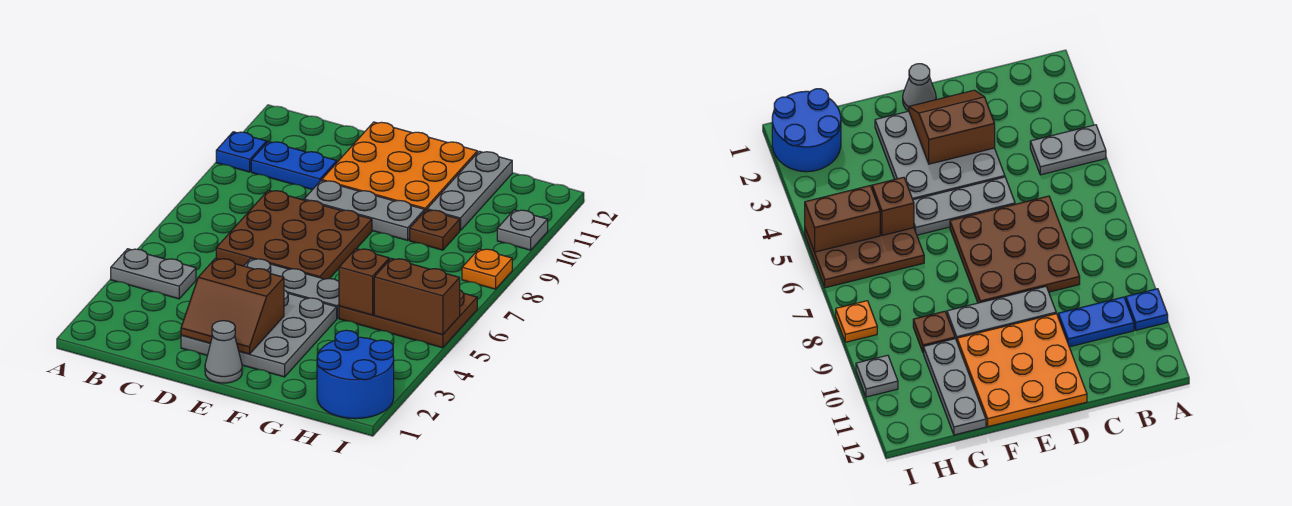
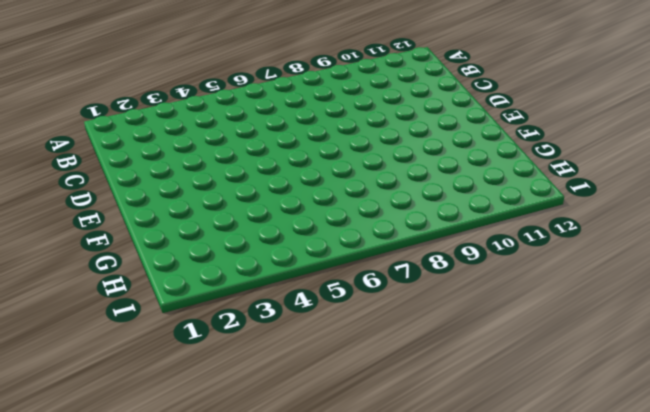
none -> grey 1x2 plate [111,249,196,299]
none -> blue 1x1 plate [216,132,267,172]
none -> blue 1x2 plate [251,142,337,190]

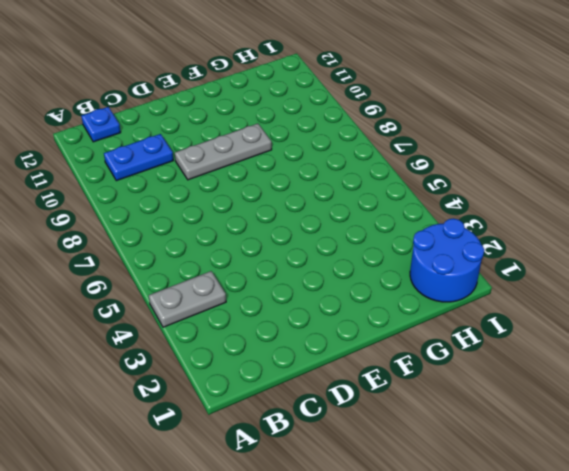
blue 1x1 plate [81,107,121,142] -> blue 1x1 plate moved to [216,132,267,172]
none -> brown 3x3 plate [216,190,372,279]
none -> grey 3x3 plate [181,290,337,377]
none -> grey 1x3 plate [244,259,339,318]

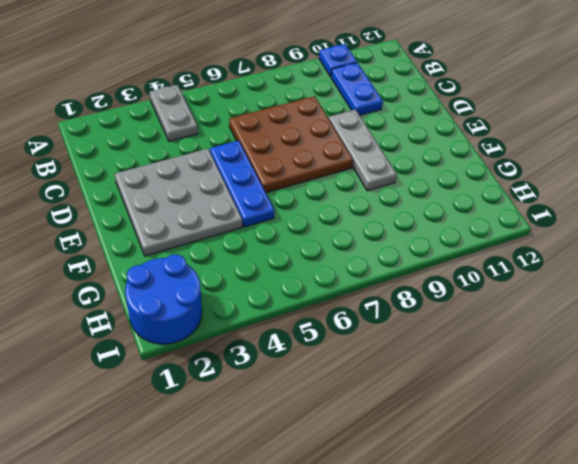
blue 1x3 plate [210,141,274,227] -> grey 1x3 plate [244,259,339,318]
none -> orange 3x3 plate [322,122,477,211]
none -> grey 1x1 cone [205,321,242,383]
none -> brown 2x3 plate [339,290,477,348]

